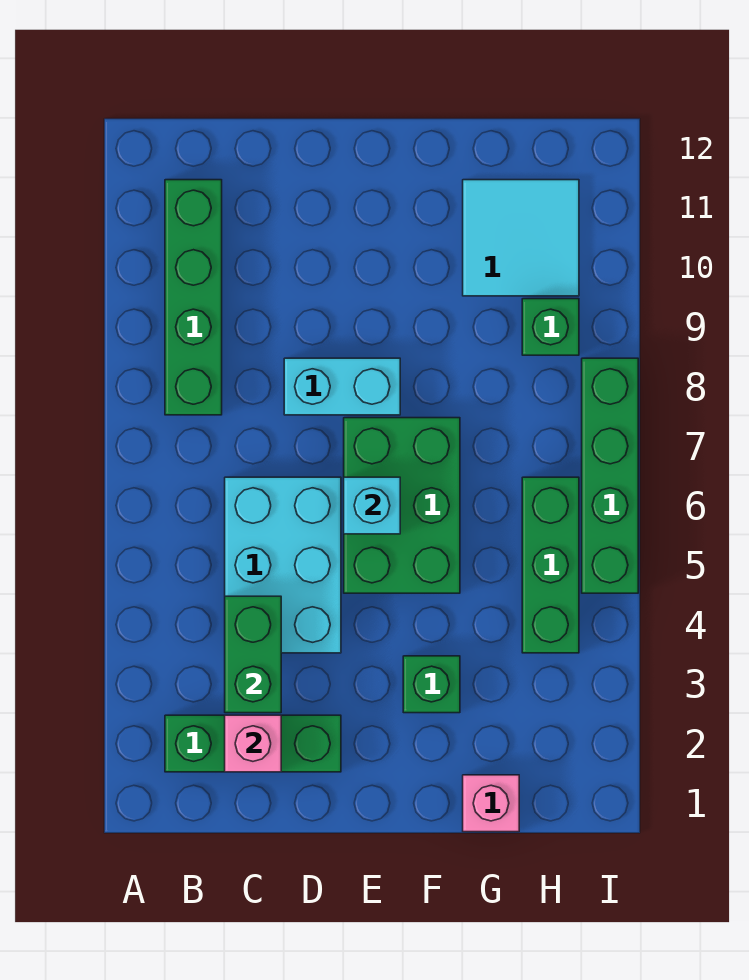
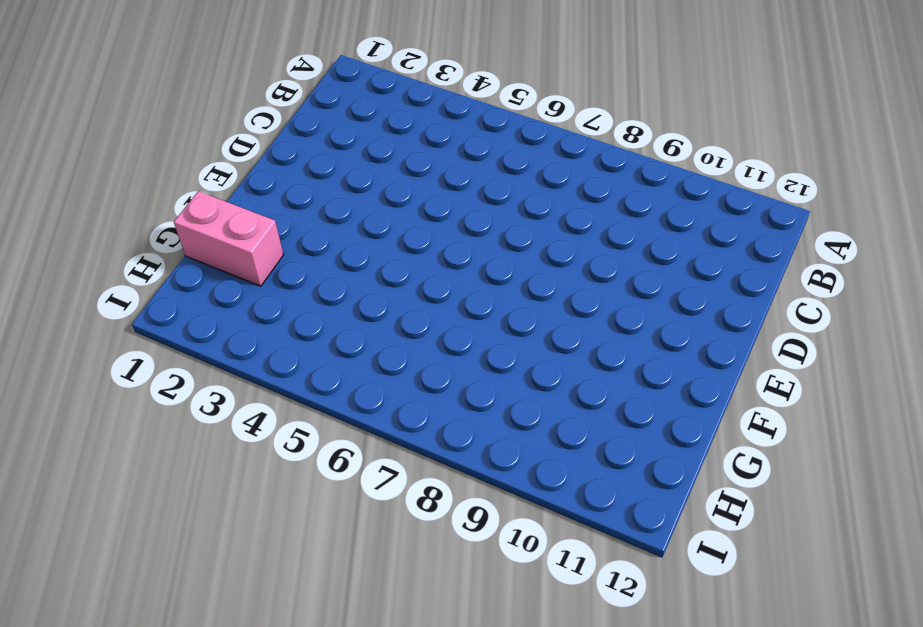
pink 1x2 brick [174,191,284,286] -> pink 1x1 brick [463,775,519,832]
none -> green 1x3 brick [165,715,341,772]
none -> green 1x4 brick [165,180,222,415]
none -> cyan 2x3 brick [225,477,341,653]

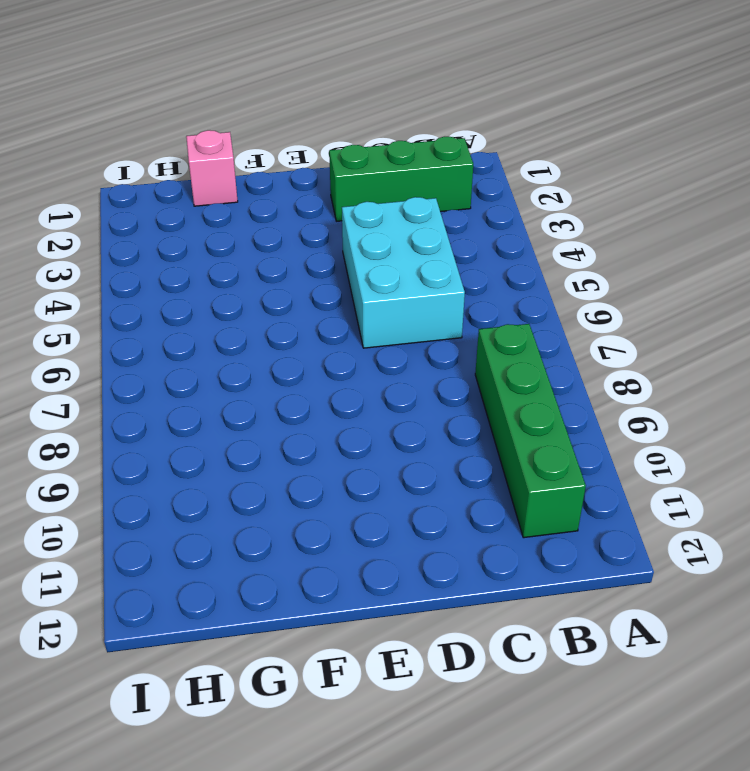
none -> cyan 1x2 brick [284,358,400,415]
none -> green 2x3 brick [344,418,460,593]
none -> green 1x1 brick [403,656,460,713]

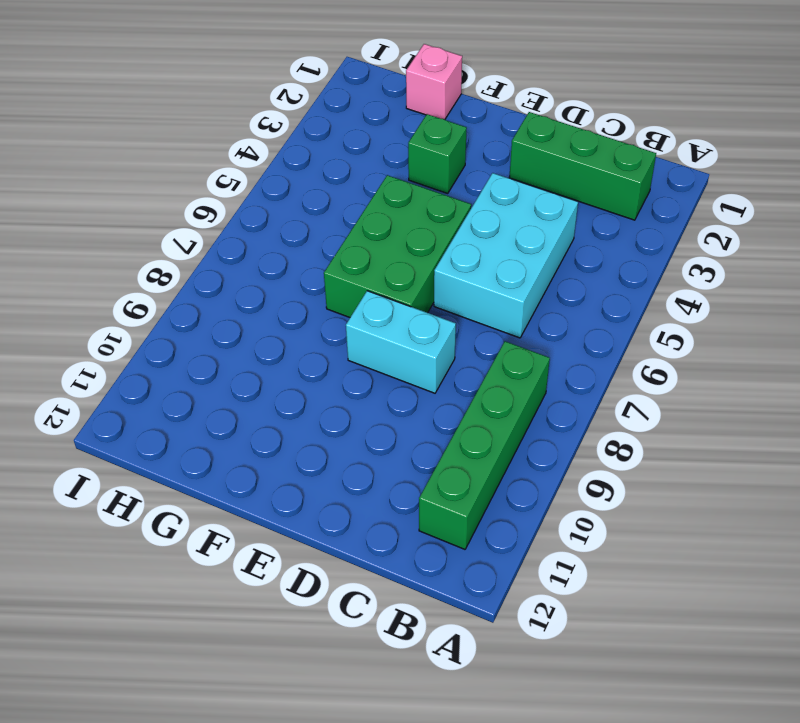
none -> cyan 2x2 tile [463,180,579,296]
none -> green 1x3 brick [522,477,579,653]
none -> green 1x1 brick [522,299,579,355]

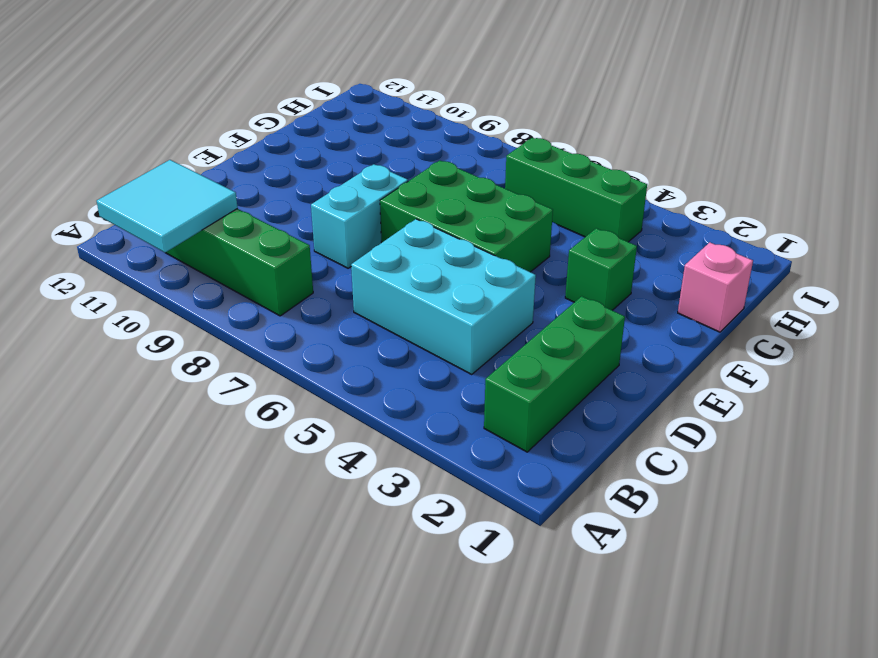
cyan 2x2 tile [97,160,238,253] -> cyan 2x2 tile moved to [463,180,579,296]
none -> green 1x1 brick [522,299,579,355]
none -> green 1x4 brick [582,358,638,593]
none -> pink 1x1 brick [225,715,281,772]

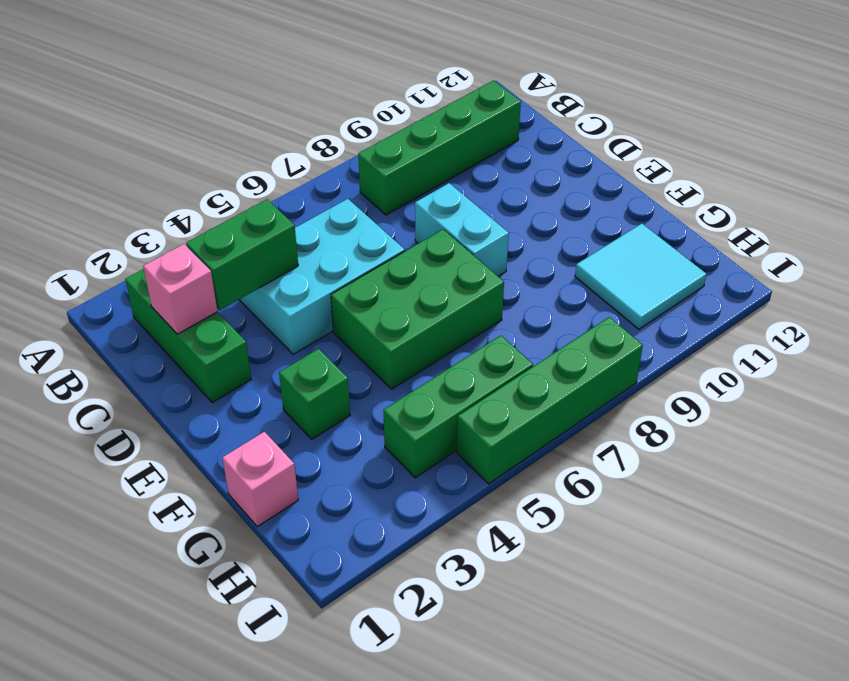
none -> green 1x1 brick [522,299,579,355]
none -> cyan 1x1 brick [344,477,400,534]

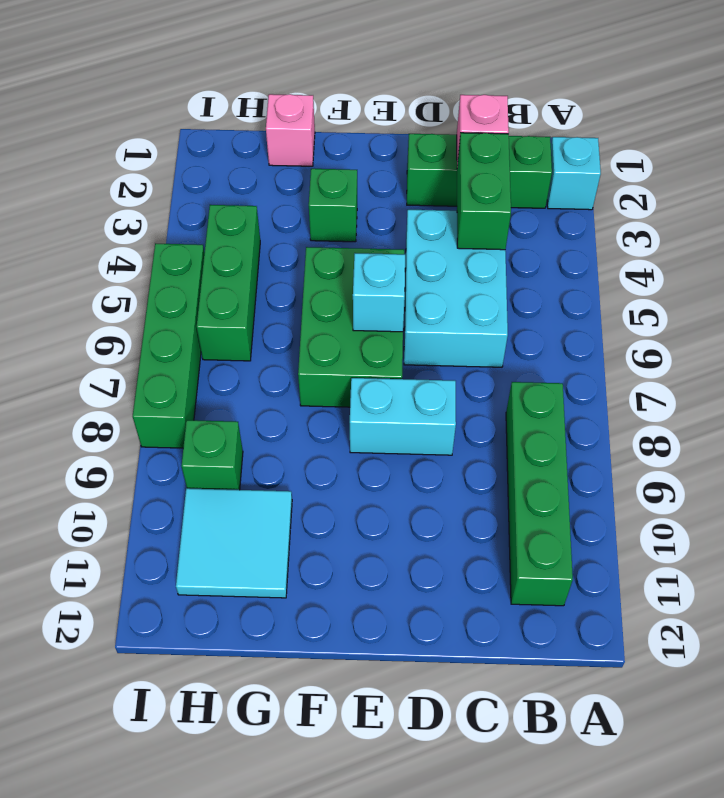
cyan 1x1 brick [547,137,601,210] -> none

